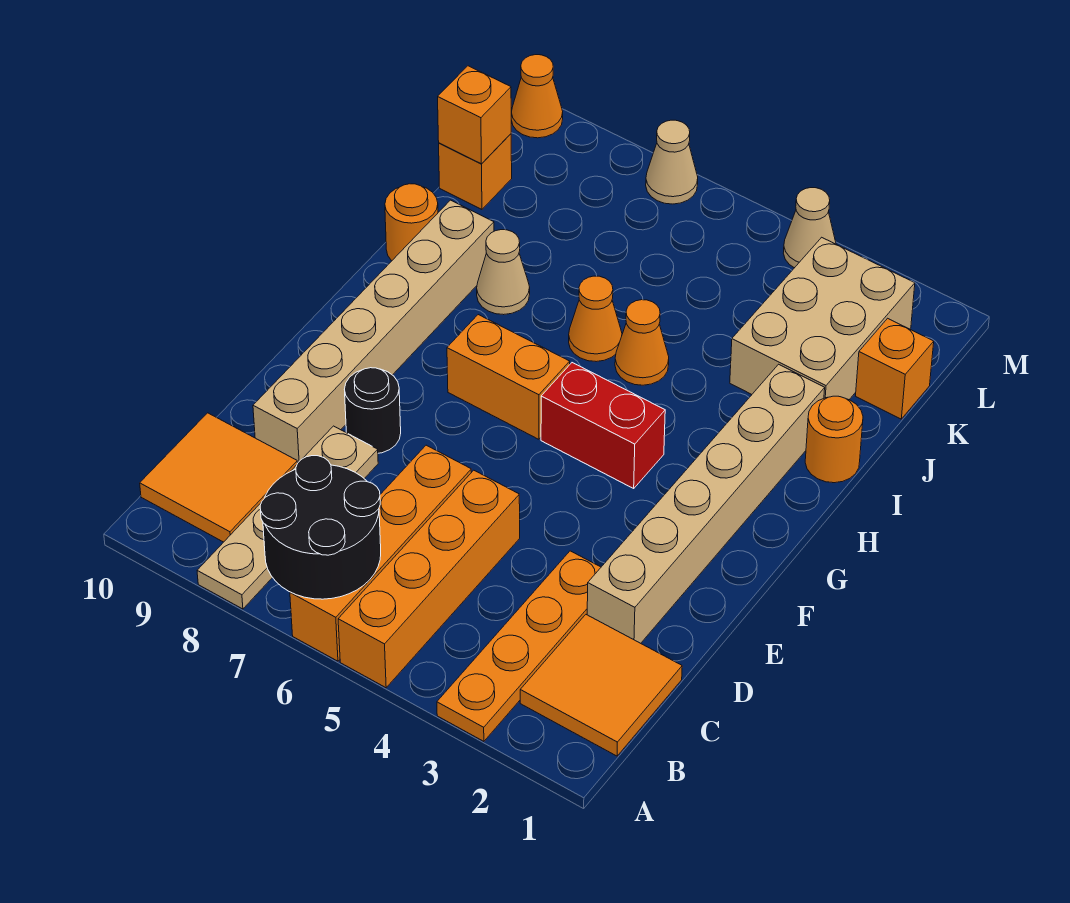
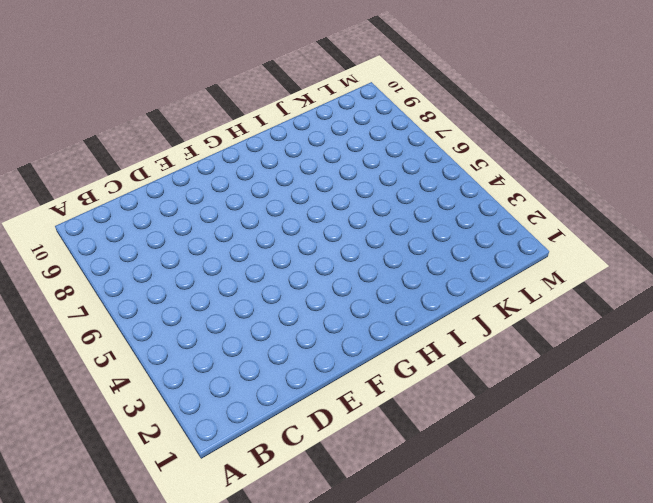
none -> orange 1x4 plate [437,551,601,741]
none -> orange 1x4 brick [338,470,520,688]
none -> orange 1x4 brick [290,445,471,661]

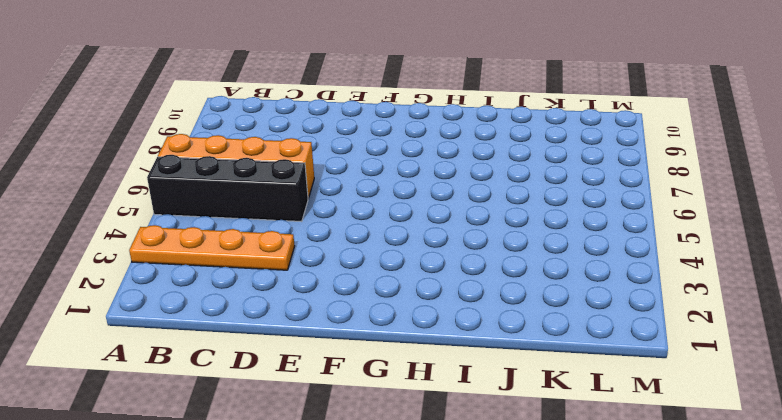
black 1x4 brick [147,155,308,222] -> orange 1x4 brick [338,470,520,688]
none -> tan 1x4 plate [197,426,378,609]
none -> orange 2x2 tile [520,615,682,756]
none -> orange 2x2 tile [140,413,298,542]

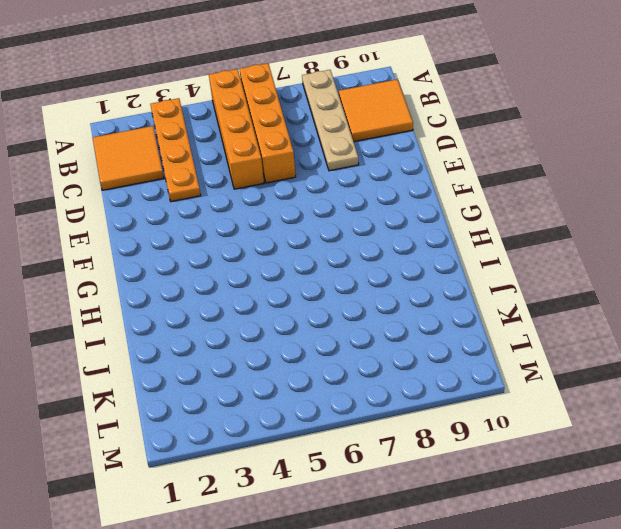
none -> tan 1x6 brick [587,364,825,643]
none -> tan 1x6 brick [253,200,494,463]
none -> black 1x1 round brick [344,368,401,453]

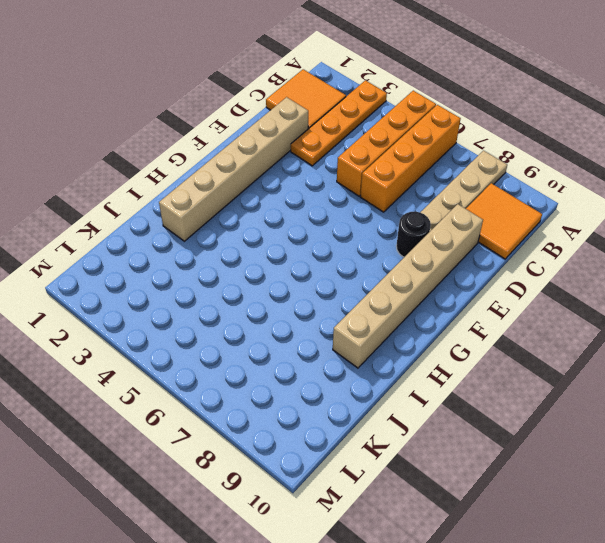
none -> red 1x2 brick [541,363,665,488]
none -> orange 1x2 brick [447,315,570,439]
none -> orange 1x1 round brick [805,396,863,483]

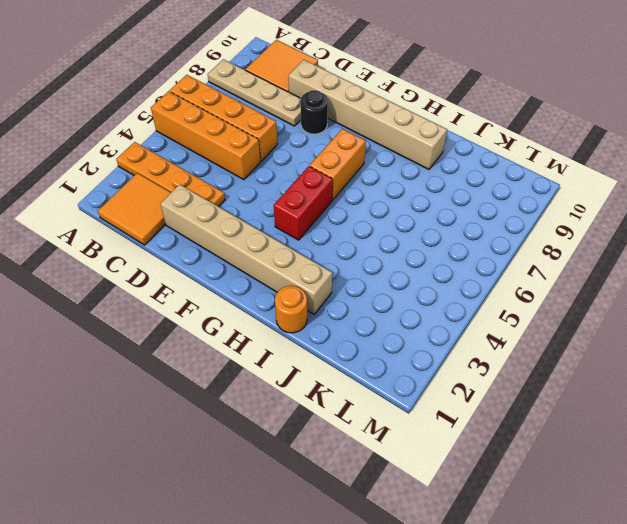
none -> orange 1x1 cone [615,300,669,385]
none -> orange 1x1 cone [569,276,622,362]
none -> tan 1x1 cone [477,230,530,315]

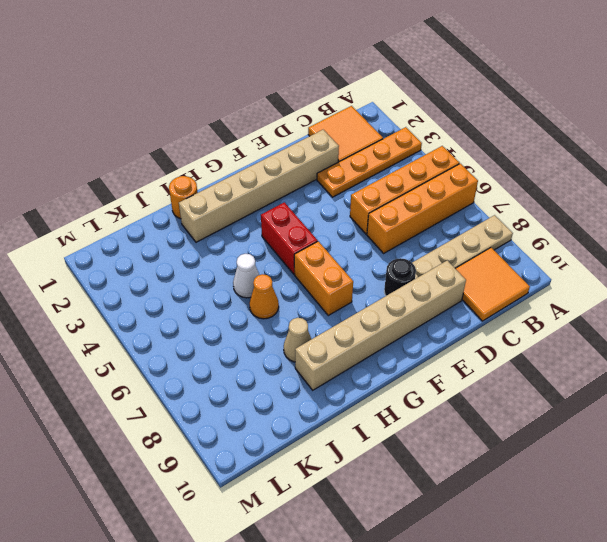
white 1x1 cone [233,254,259,298] -> orange 1x1 cone [615,300,669,385]
none -> orange 1x1 round brick [385,184,438,261]
none -> tan 2x3 brick [730,237,915,400]
none -> orange 1x1 brick [856,318,934,419]

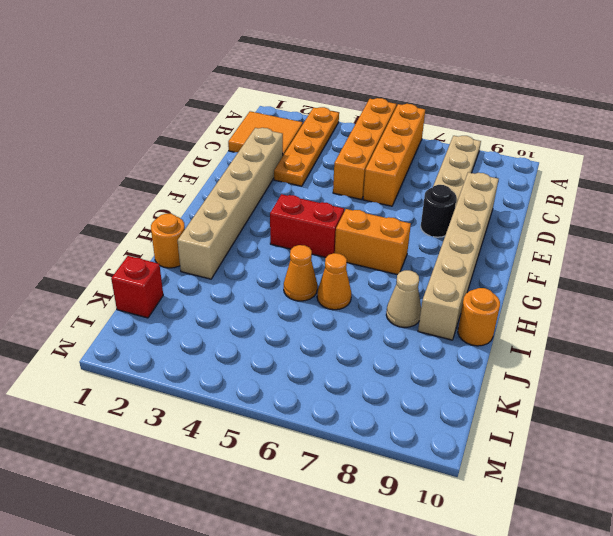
red 1x1 brick [111,256,163,318] -> orange 1x1 brick [856,318,934,419]
none -> orange 2x2 tile [140,413,298,542]
none -> tan 2x3 brick [730,237,915,400]
none -> orange 1x1 brick [439,134,512,209]

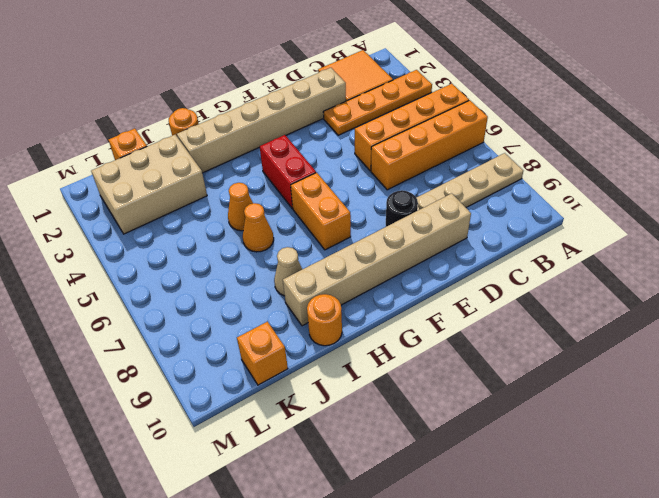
none -> orange 2x2 tile [140,413,298,542]
none -> tan 1x1 cone [783,188,836,268]
none -> tan 1x1 cone [646,120,698,204]

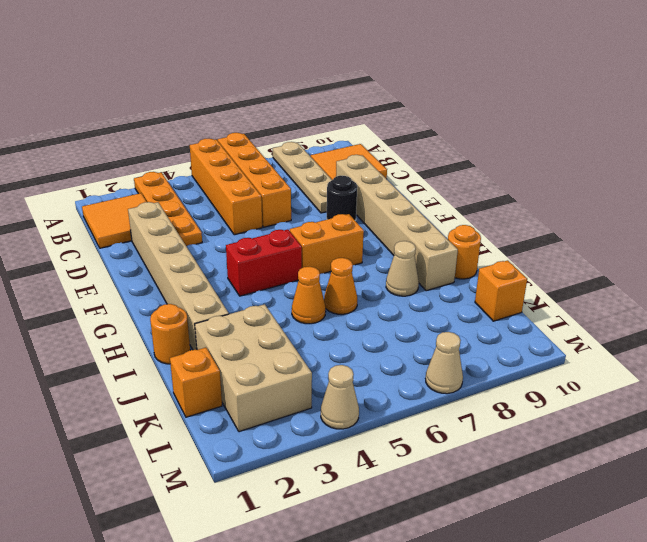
none -> orange 1x1 cone [511,55,563,138]
none -> black 2x2 round brick [260,456,381,599]
none -> orange 1x1 brick [438,66,511,164]

